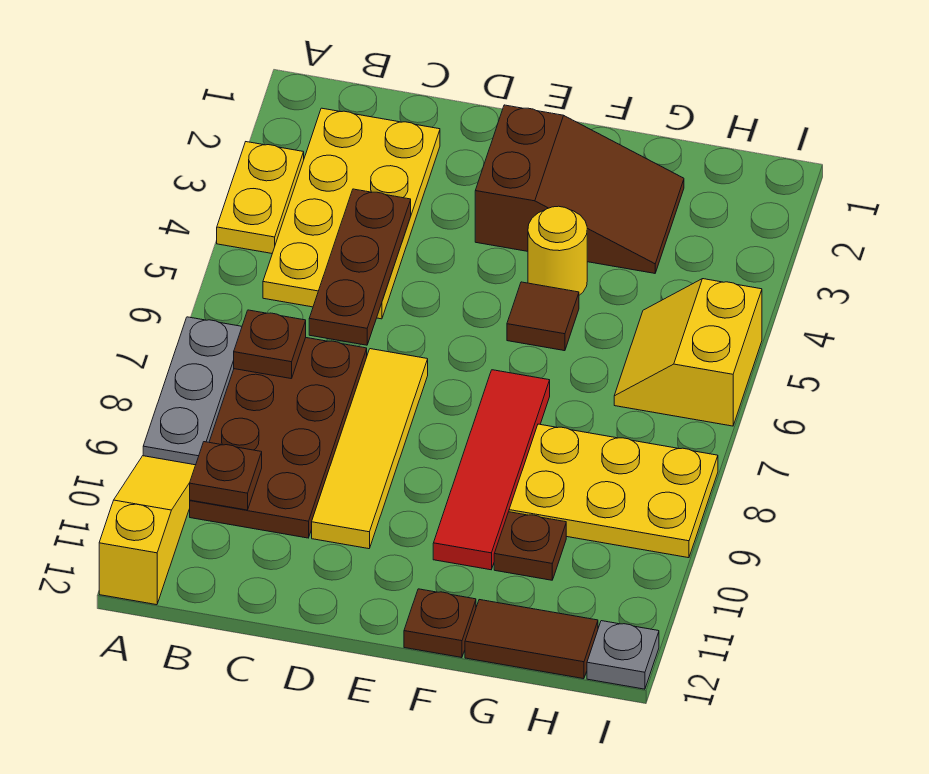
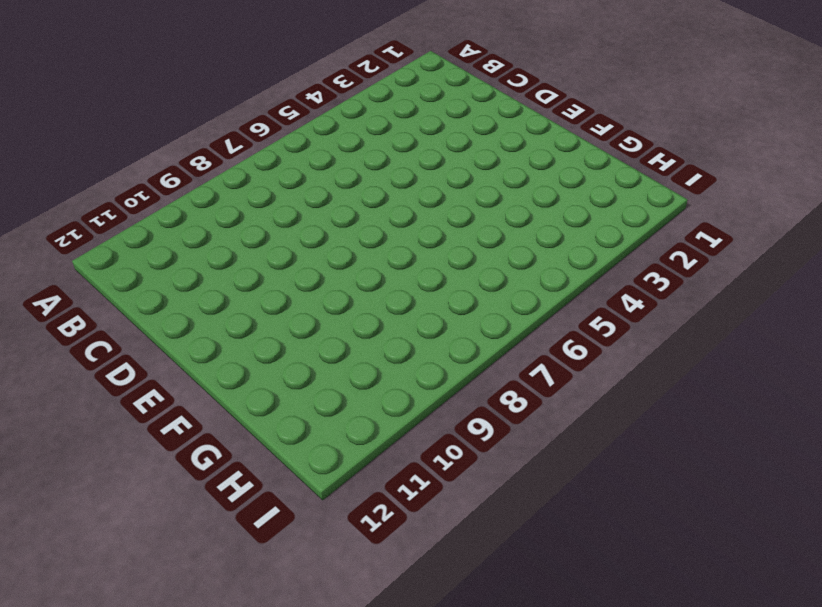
none -> yellow 1x2 plate [217,142,304,253]
none -> grey 1x3 plate [143,317,242,465]
none -> yellow 1x3 slope [99,456,195,605]

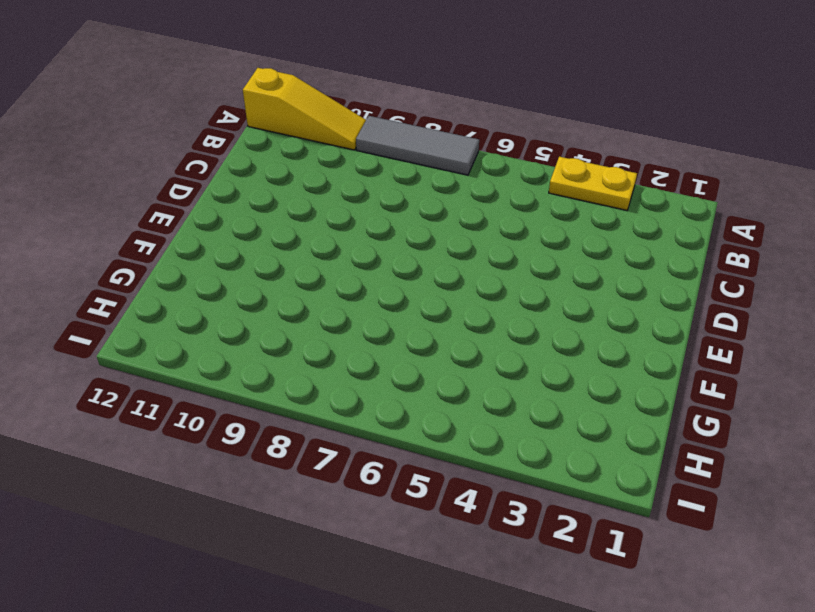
grey 1x3 tile [356,116,479,175] -> grey 1x3 plate [143,317,242,465]
none -> yellow 2x4 plate [263,108,440,319]
none -> brown 2x4 plate [190,338,367,538]
none -> yellow 1x4 tile [312,349,428,549]

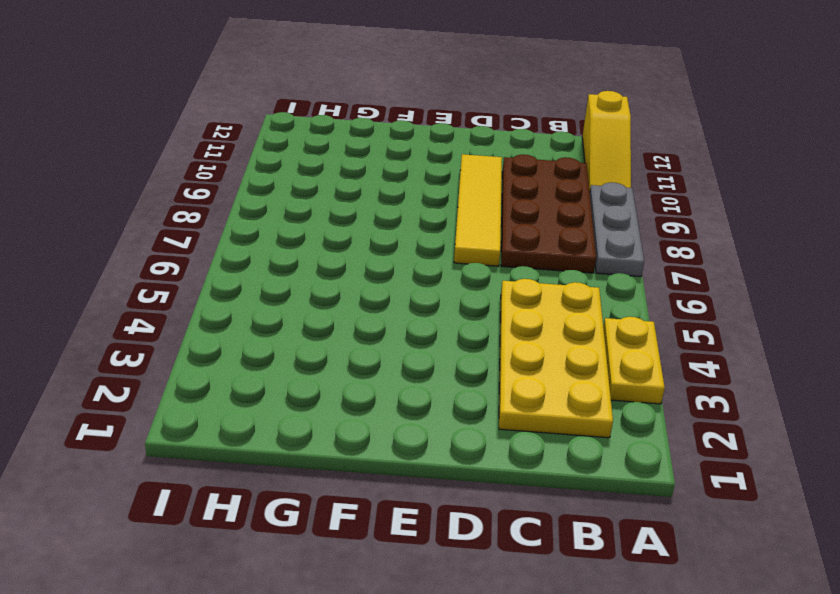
none -> brown 2x3 slope [475,105,684,273]
none -> yellow 1x1 round brick [528,206,587,295]
none -> brown 1x1 tile [507,282,579,351]

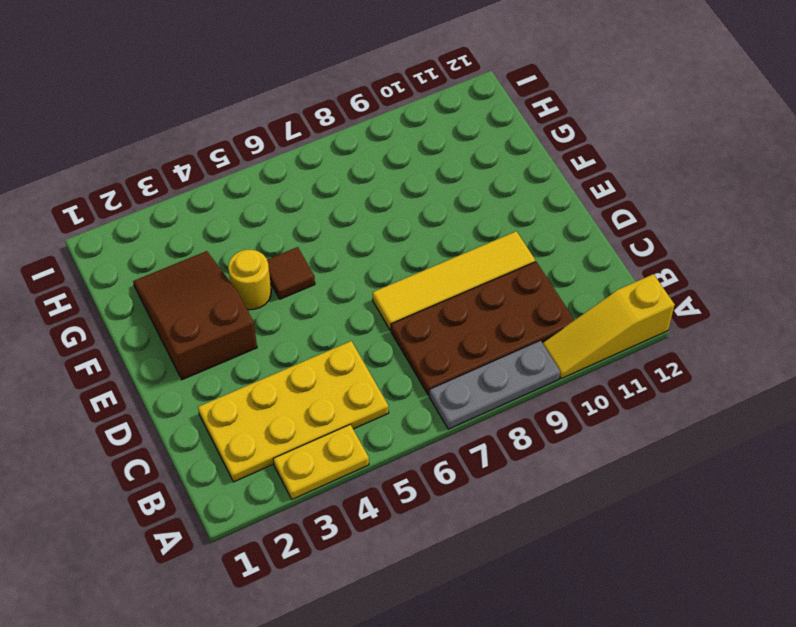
none -> red 1x4 tile [433,370,550,570]
none -> brown 1x1 plate [404,589,476,658]
none -> yellow 2x3 plate [509,424,718,558]

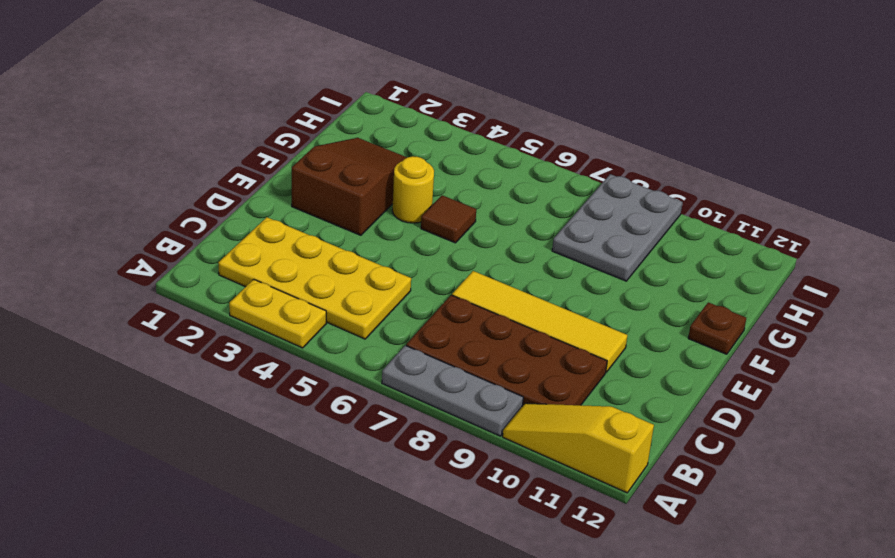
grey 2x3 plate [552,174,683,281] -> yellow 2x3 plate [509,424,718,558]
none -> red 1x4 tile [433,370,550,570]
none -> brown 1x1 plate [494,512,566,580]
none -> brown 1x2 tile [465,600,598,679]

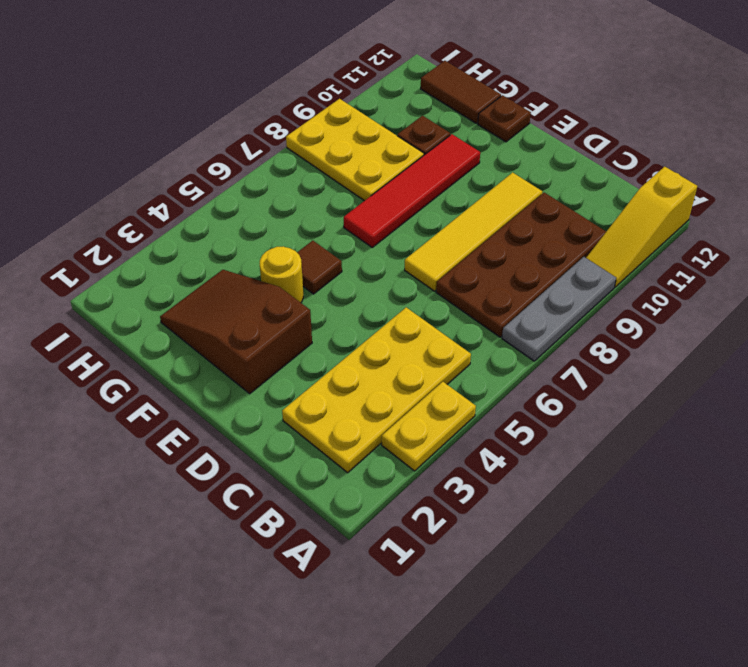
none -> yellow 2x2 slope [614,279,762,426]
none -> grey 1x1 plate [587,621,659,689]
none -> brown 1x1 plate [234,310,306,379]

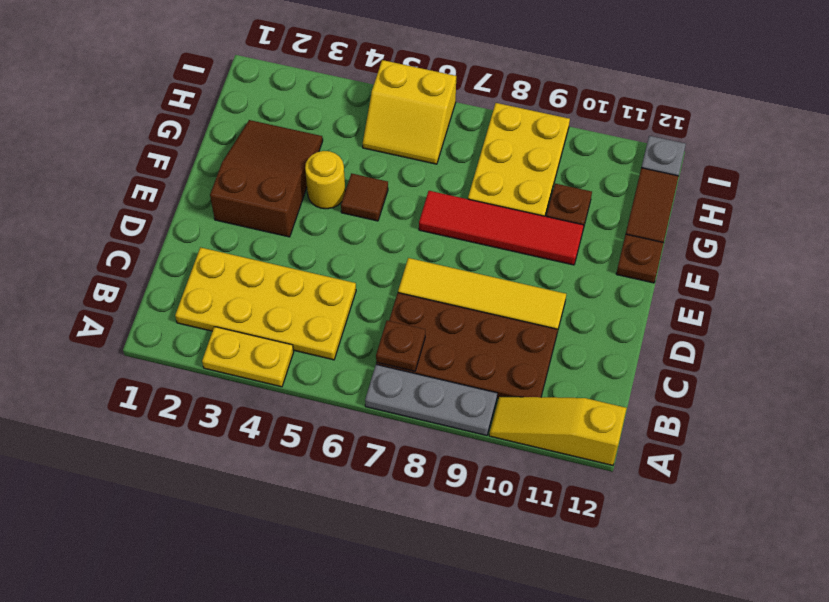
none -> brown 1x1 plate [190,442,262,510]
none -> brown 1x3 plate [309,189,411,345]

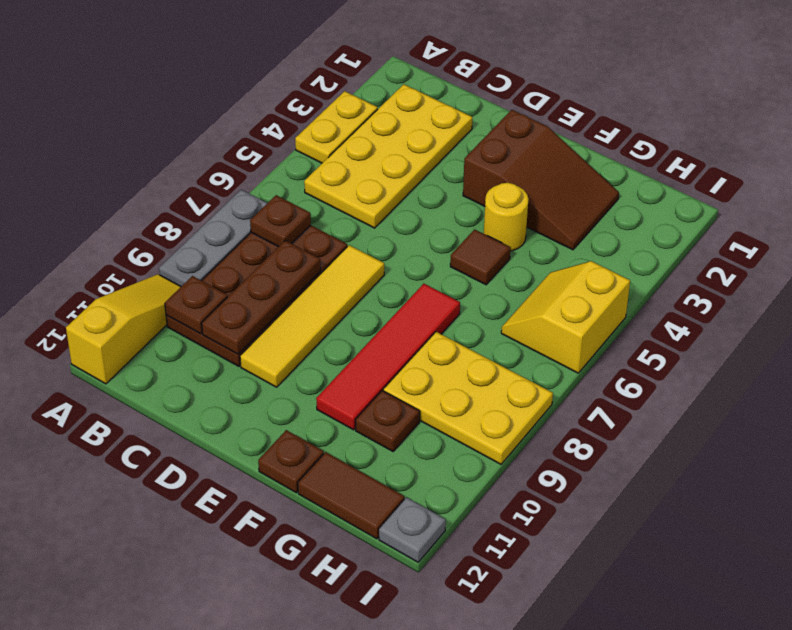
brown 1x3 plate [202,241,321,354] -> brown 1x3 plate moved to [309,189,411,345]

